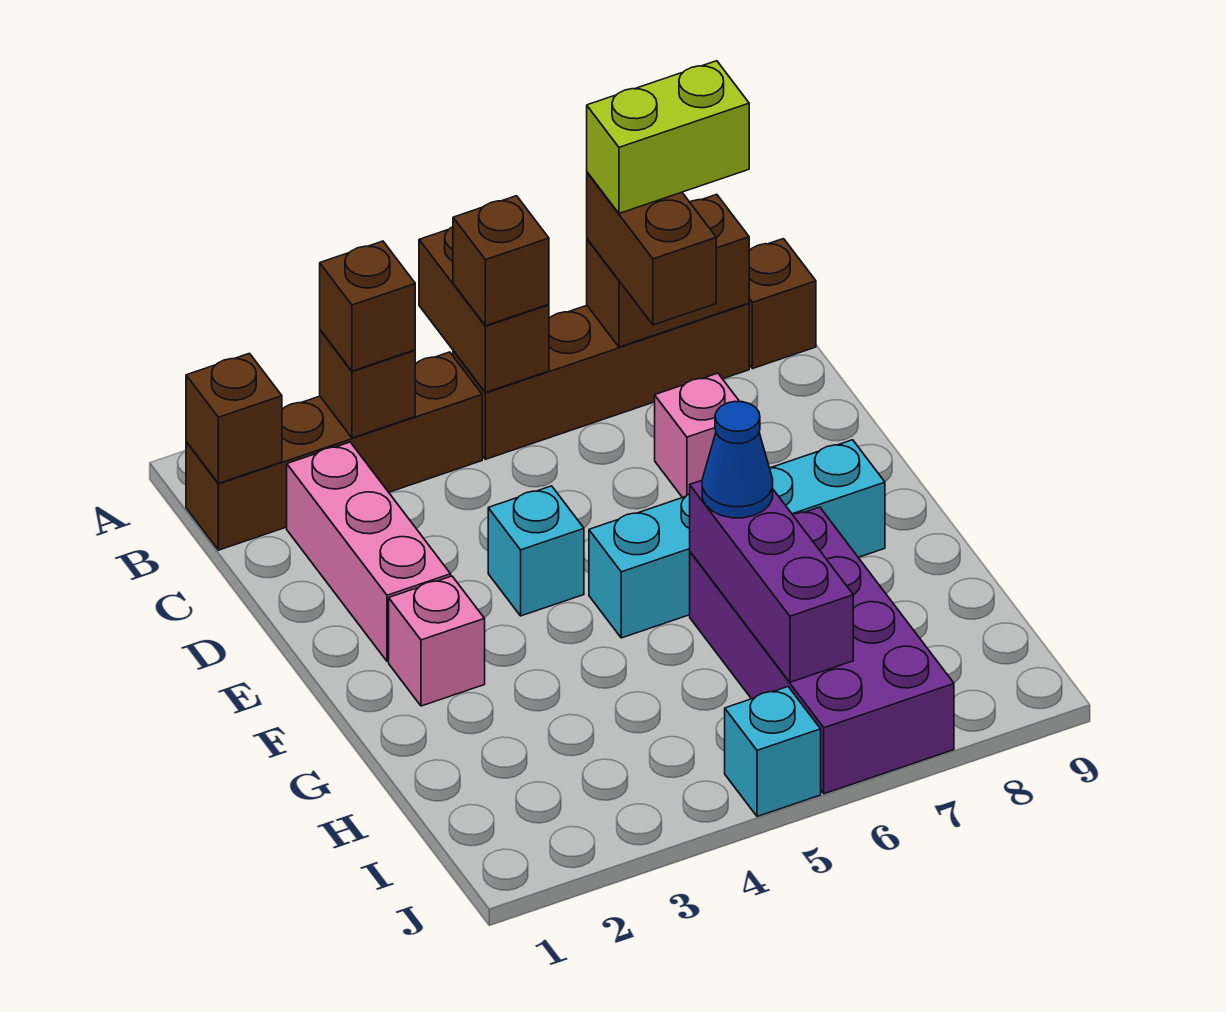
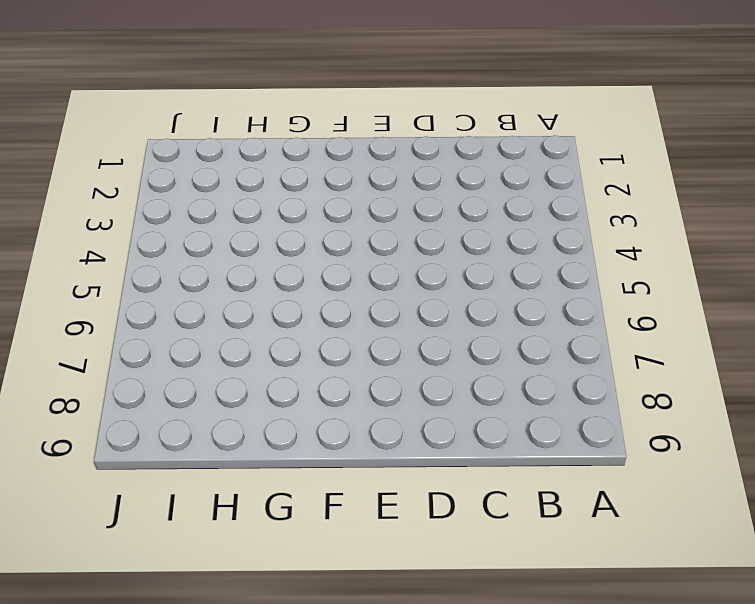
none -> brown 1x4 brick [186,352,482,550]
none -> brown 1x4 brick [453,303,749,459]
none -> brown 1x1 brick [749,239,816,369]

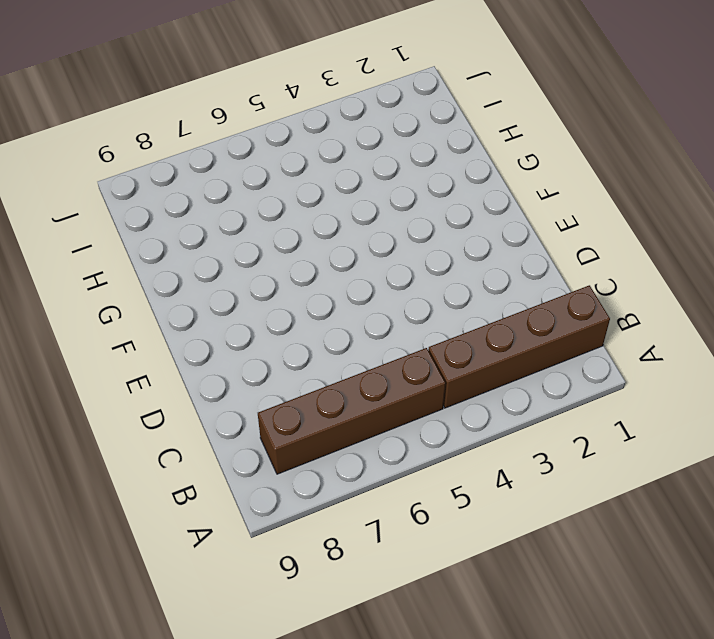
none -> brown 1x1 brick [749,239,816,369]
none -> pink 1x3 brick [287,442,451,661]
none -> pink 1x1 brick [655,373,740,498]

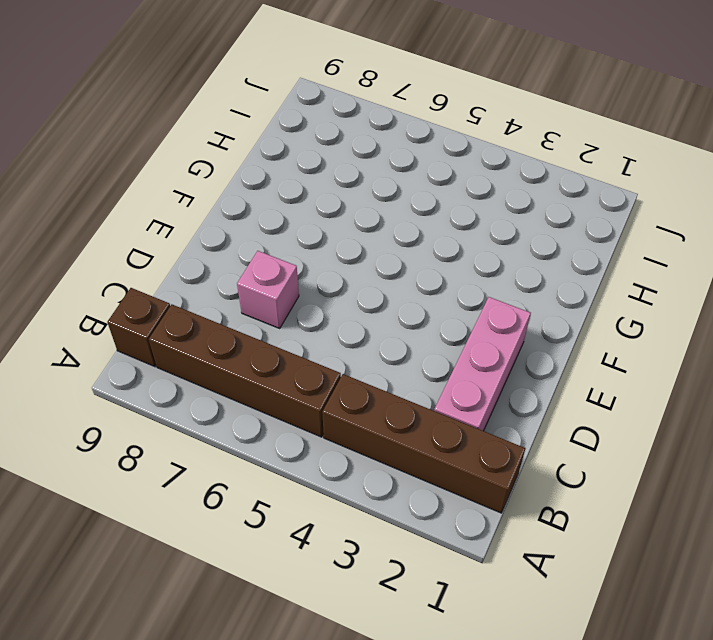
none -> cyan 1x1 brick [488,486,584,616]
none -> pink 1x1 brick [389,576,485,706]
none -> cyan 1x4 brick [589,440,885,638]

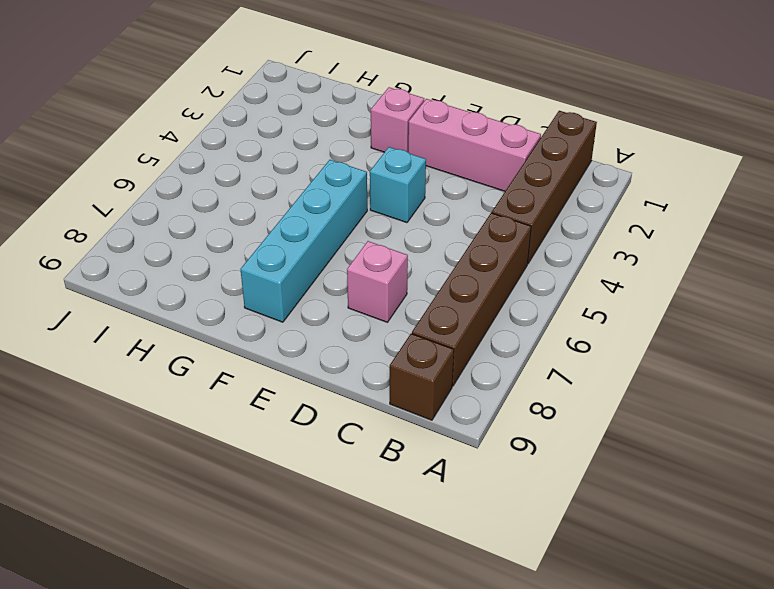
none -> purple 2x4 brick [690,507,954,794]
none -> cyan 1x1 brick [725,687,821,817]
none -> brown 1x2 brick [419,227,549,393]

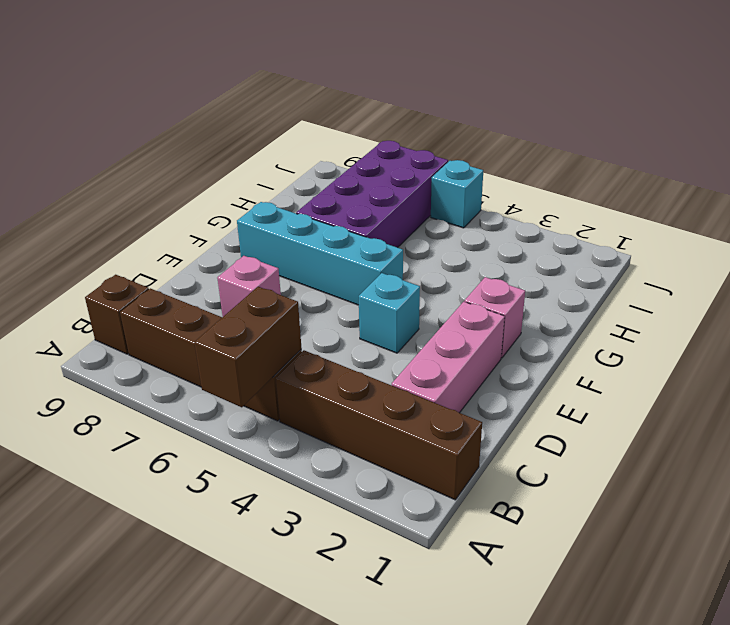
none -> brown 1x1 brick [186,353,282,483]
none -> brown 1x1 brick [320,330,415,438]
none -> brown 1x2 brick [587,194,749,347]

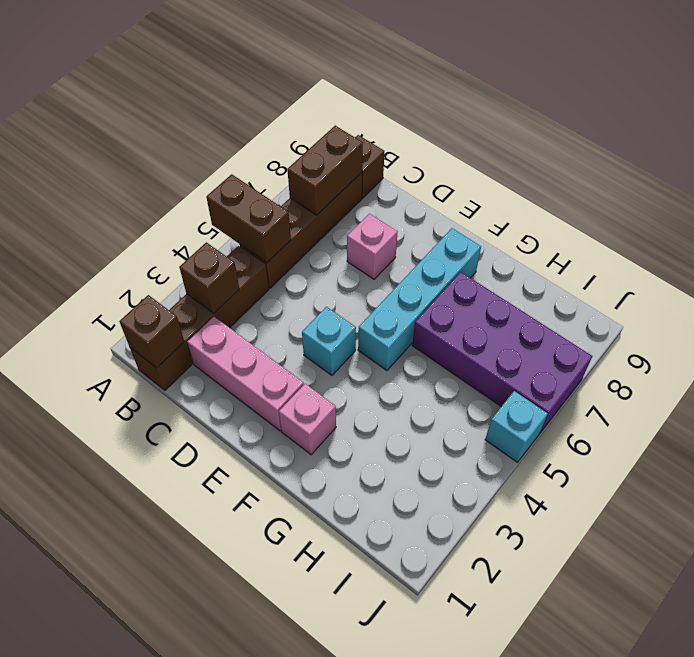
none -> purple 1x3 brick [690,481,853,682]
none -> brown 1x1 brick [320,241,415,371]
none -> brown 1x1 brick [453,196,549,326]

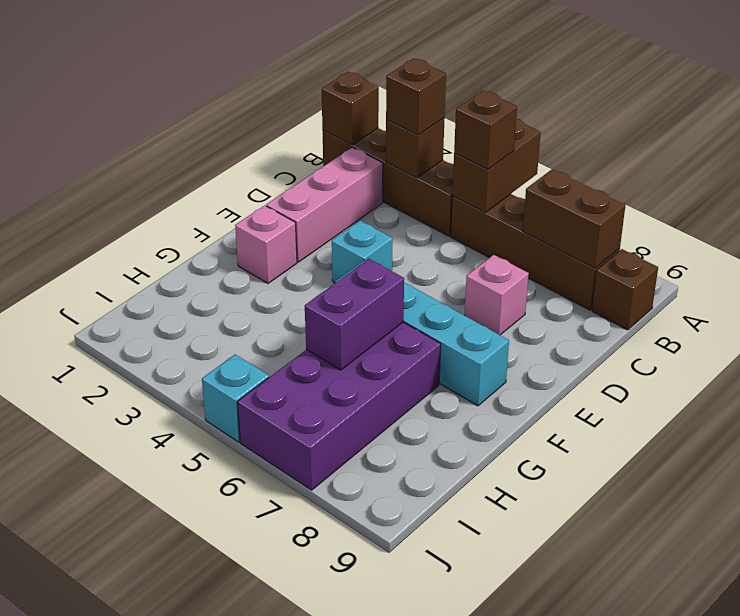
purple 1x2 brick [305,259,404,370] -> purple 1x3 brick [690,481,853,682]
none -> brown 1x2 brick [587,172,716,325]
none -> blue 1x1 cone [702,402,773,518]
none -> lime 1x2 brick [587,61,749,213]

